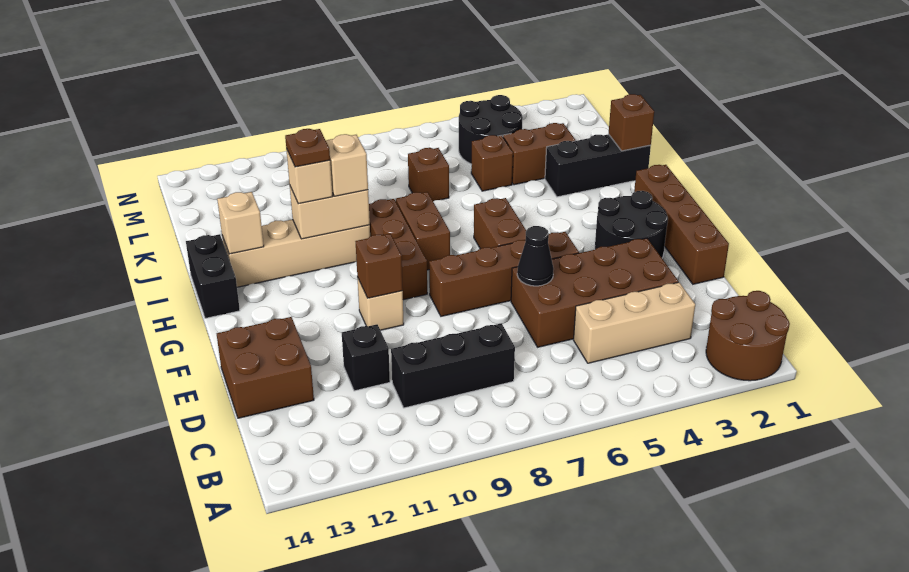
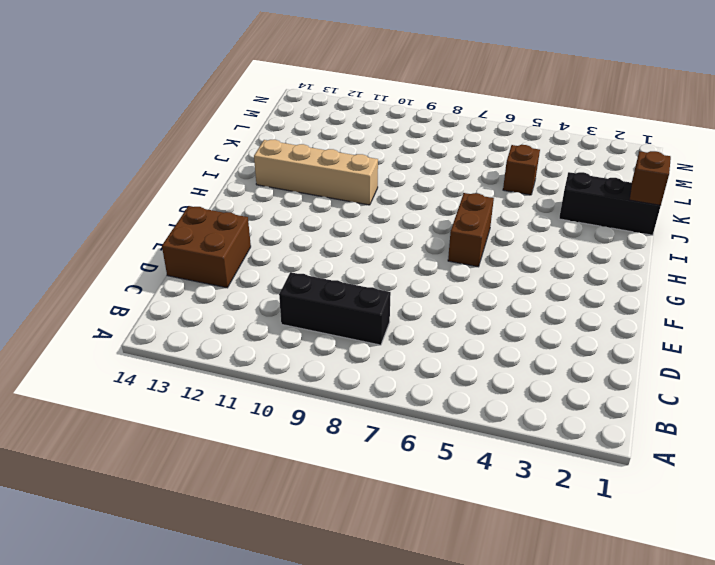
none -> brown 2x2 round brick [706,291,790,381]
none -> tan 1x3 brick [574,282,695,363]
none -> brown 2x4 brick [511,238,678,347]

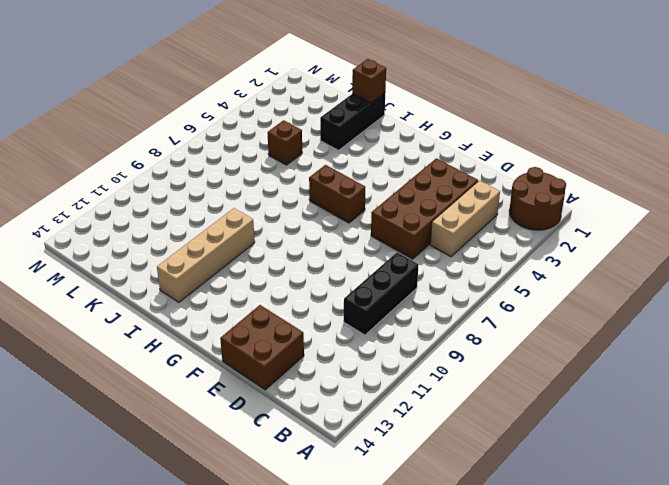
none -> black 1x1 brick [342,324,390,391]
none -> brown 1x4 brick [634,165,729,284]
none -> black 2x2 round brick [595,191,668,258]

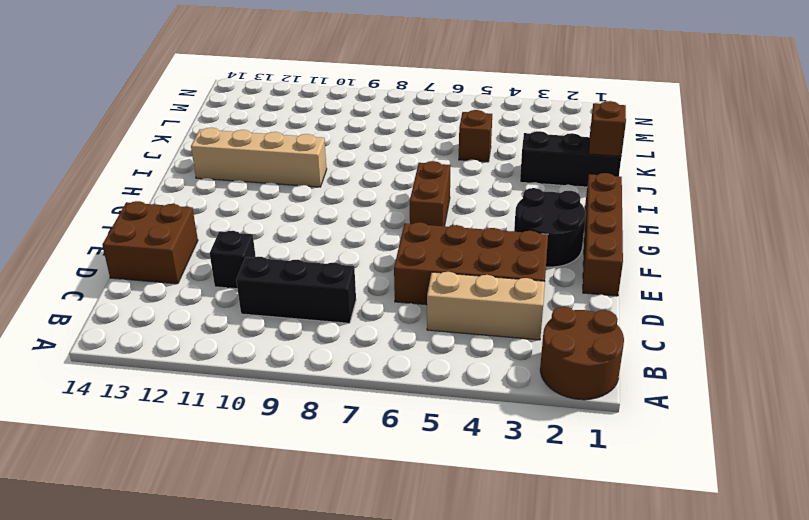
none -> brown 1x4 brick [429,232,579,316]
none -> tan 1x1 brick [357,277,404,330]
none -> brown 1x3 brick [369,199,427,300]

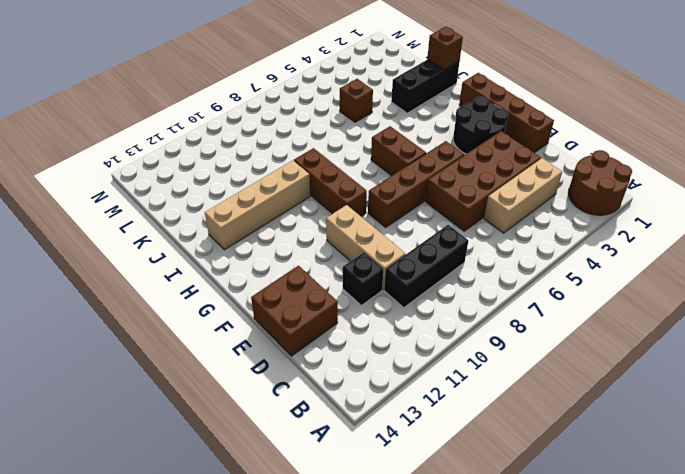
tan 1x3 brick [326,205,405,290] -> tan 1x1 brick [357,277,404,330]
none -> brown 1x2 brick [396,192,450,270]
none -> black 1x2 brick [186,234,240,318]
none -> brown 1x2 brick [503,123,576,185]

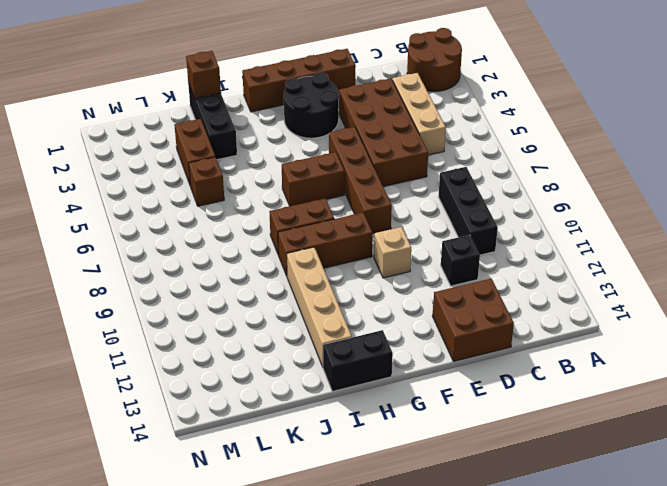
none -> brown 1x1 brick [408,148,449,201]
none -> black 2x2 round brick [459,95,523,164]
none -> black 1x1 cone [517,226,554,286]

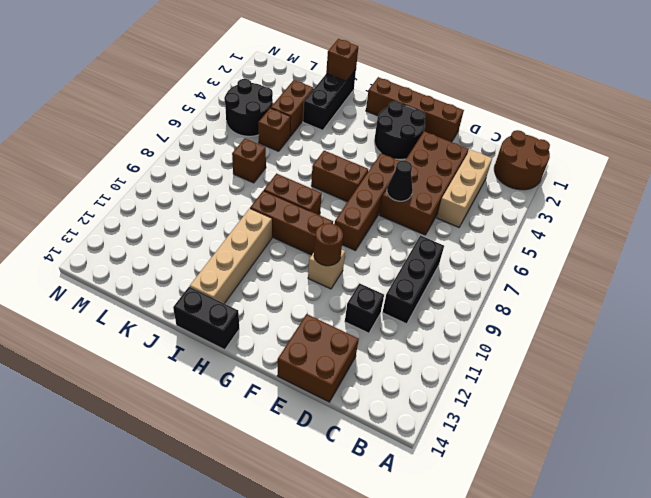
brown 1x1 round brick [314,223,343,266] -> brown 1x1 brick [356,234,403,298]
none -> tan 1x2 brick [290,187,370,239]
none -> tan 1x1 brick [217,192,264,254]
none -> tan 1x1 brick [326,134,368,196]

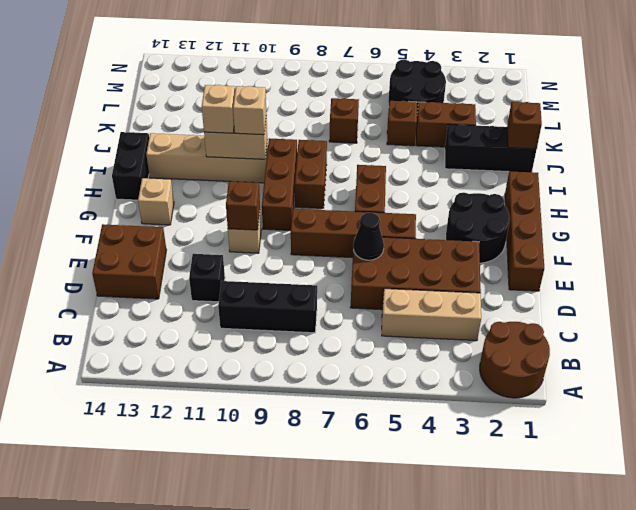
tan 1x1 brick [138,178,174,225] -> tan 1x1 brick moved to [217,192,264,254]
none -> brown 1x1 plate [285,129,330,167]

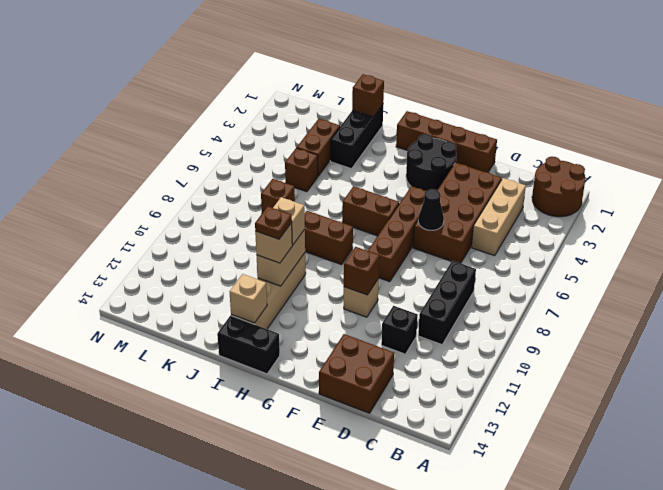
none -> brown 1x3 brick [369,199,427,300]
none -> black 2x2 round brick [459,95,523,164]

